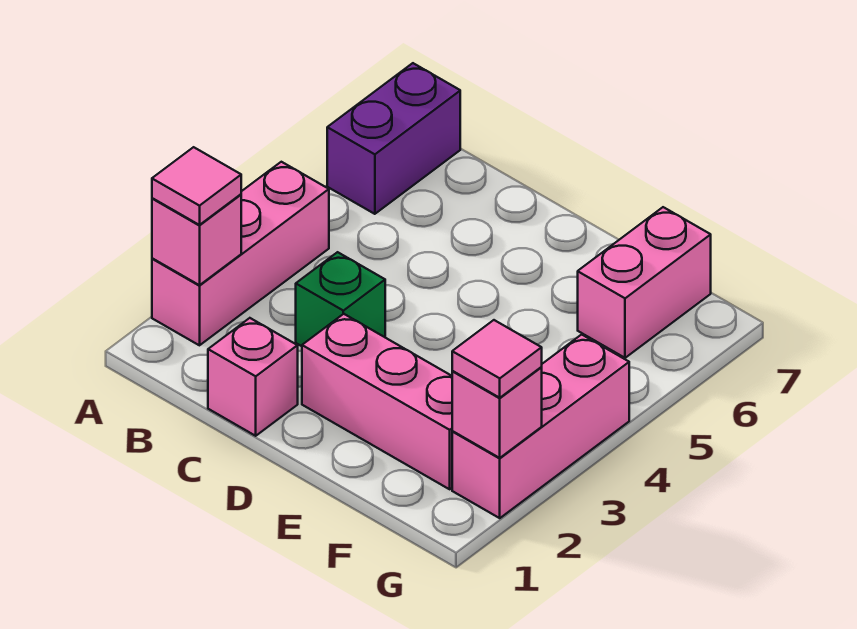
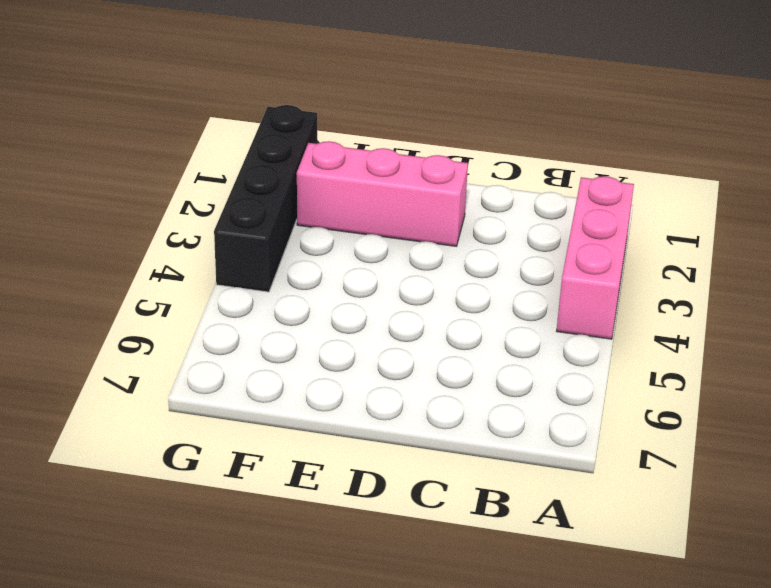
black 1x4 brick [214,105,317,292] -> pink 1x3 brick [452,334,629,518]
none -> purple 1x2 brick [327,63,460,214]
none -> pink 1x1 brick [208,318,298,436]

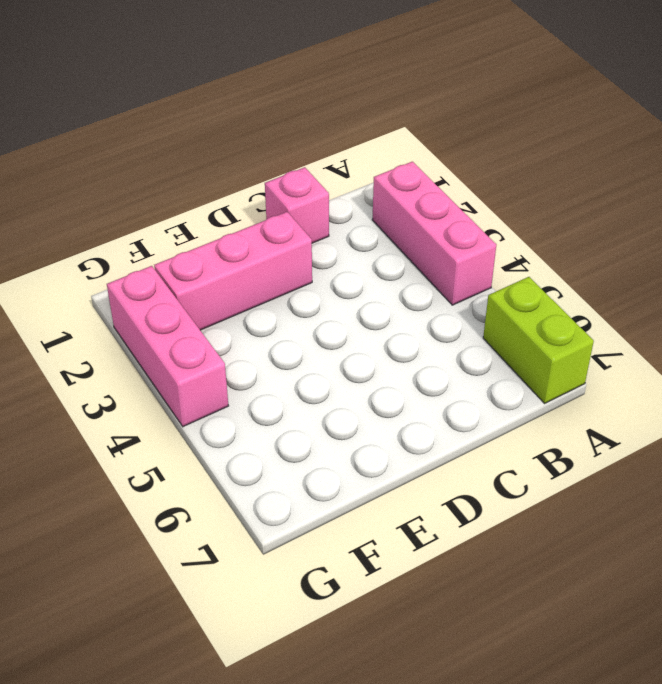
lime 1x2 brick [483,277,594,403] -> purple 1x2 brick [327,63,460,214]
none -> green 1x1 brick [296,252,385,346]
none -> pink 1x2 brick [578,207,711,358]

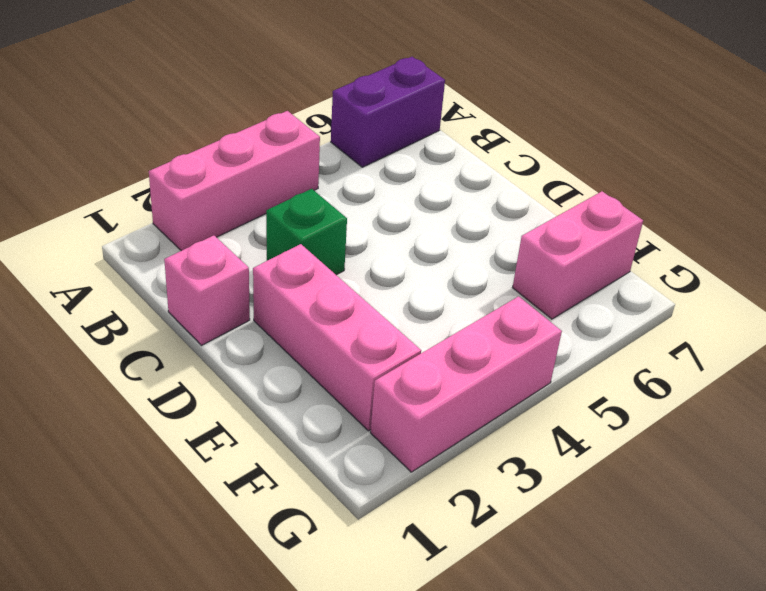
none -> pink 1x1 brick [152,194,241,285]
none -> pink 1x1 brick [452,368,542,458]

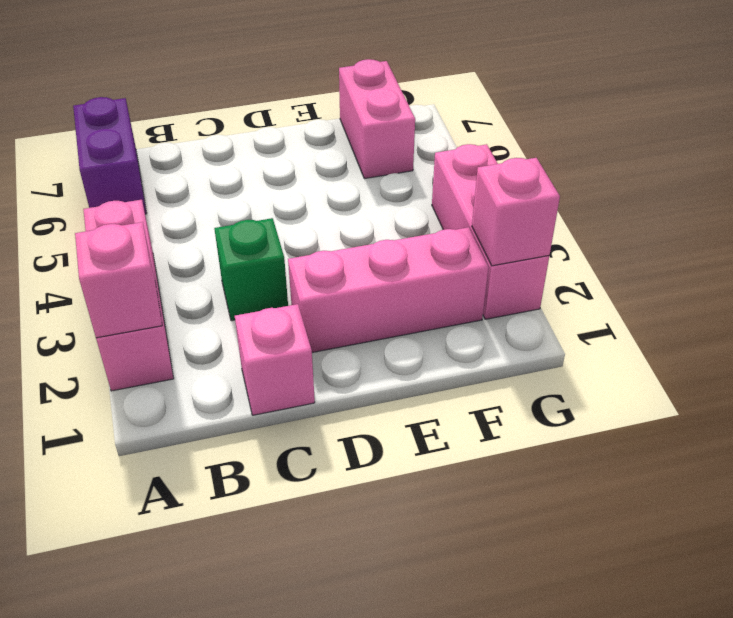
none -> pink 1x1 tile [152,147,241,225]
none -> pink 1x1 tile [452,320,542,398]

